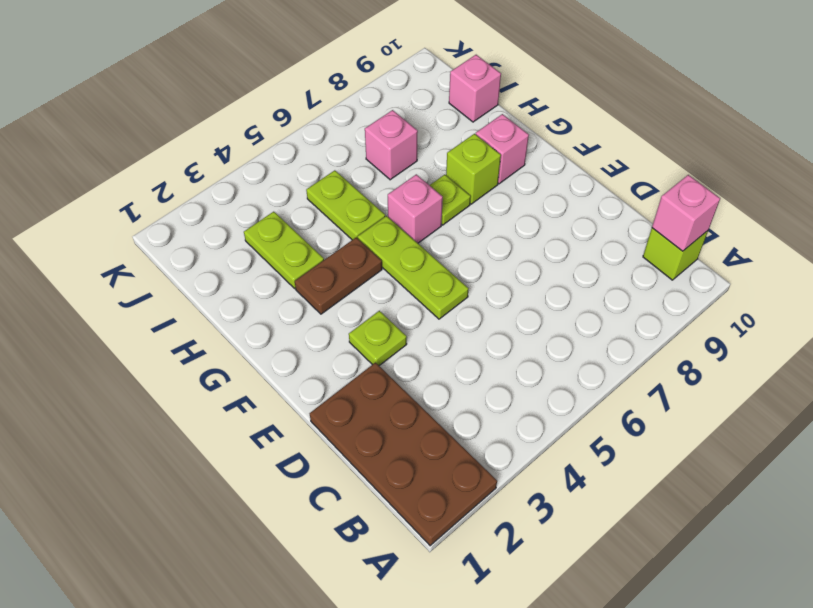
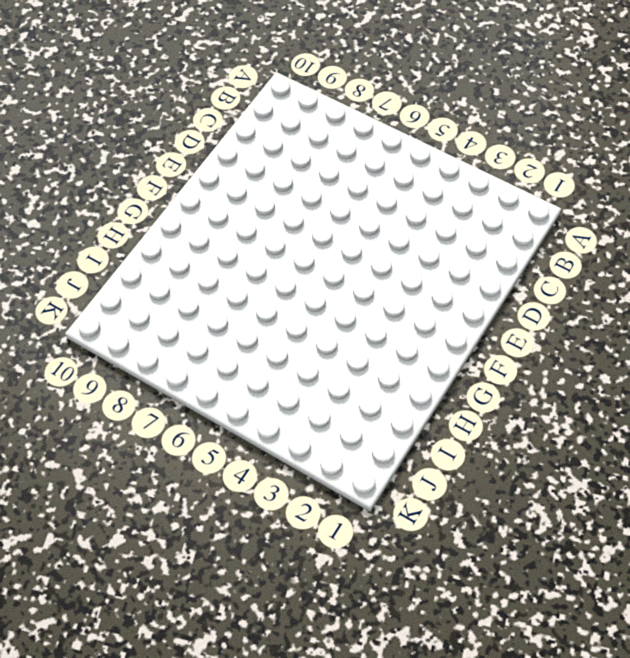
none -> brown 2x4 plate [310,362,497,546]
none -> lime 1x1 brick [643,228,708,280]
none -> lime 1x1 plate [349,311,407,366]

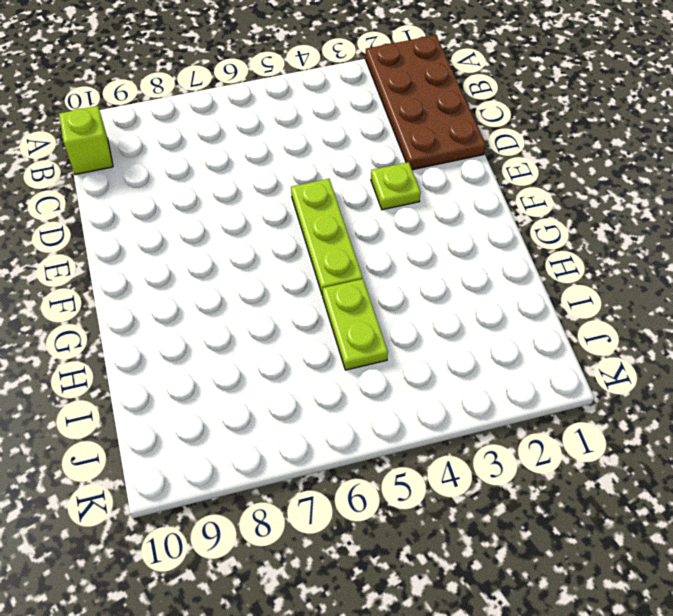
none -> brown 1x2 plate [295,237,382,314]
none -> pink 1x1 brick [388,174,443,243]
none -> lime 1x1 plate [430,175,471,225]

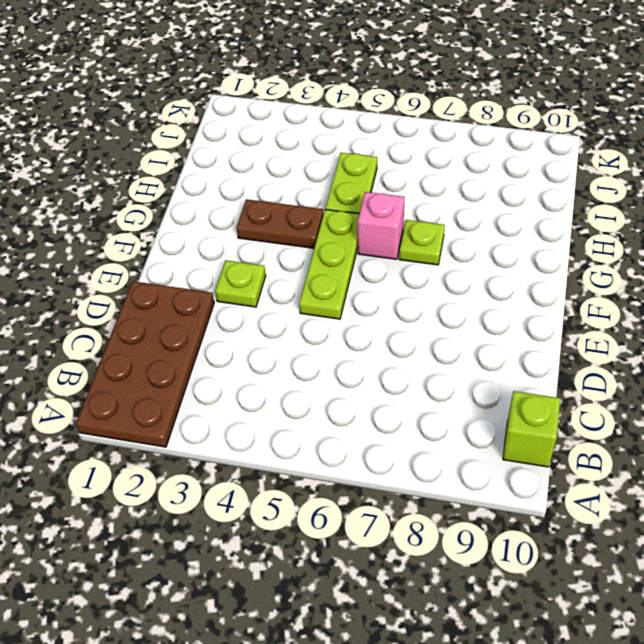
none -> lime 1x1 brick [446,134,501,204]
none -> pink 1x1 brick [476,114,529,184]
none -> lime 1x2 plate [244,212,324,288]

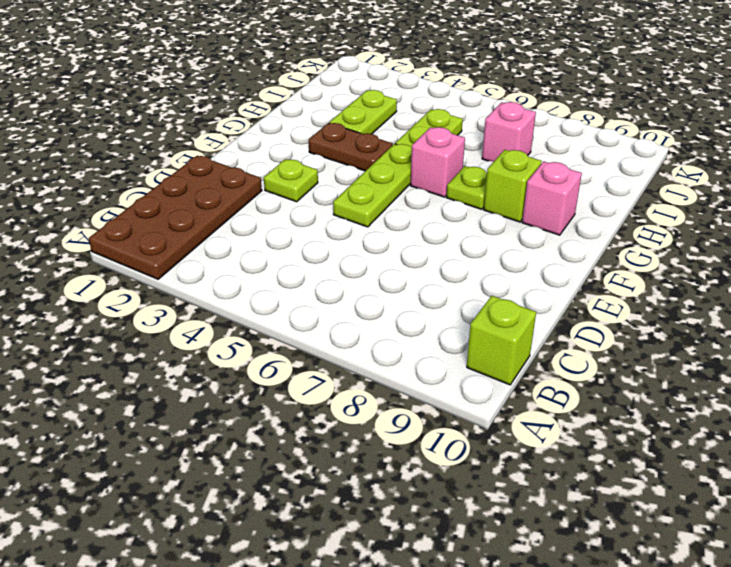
none -> pink 1x1 brick [449,55,501,122]
none -> pink 1x1 brick [652,175,720,251]

